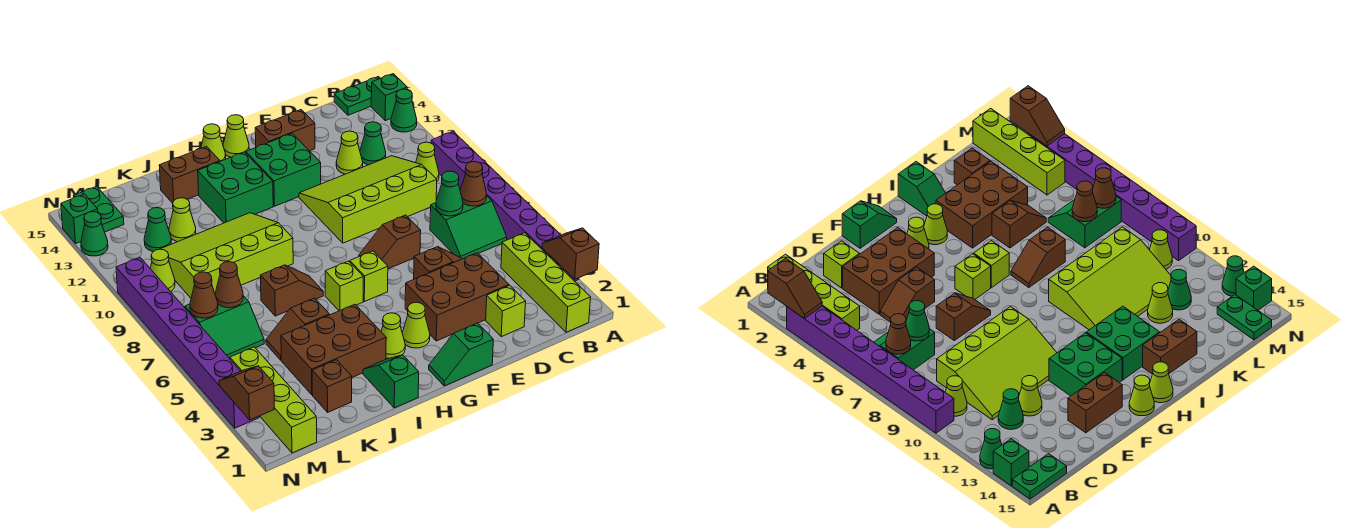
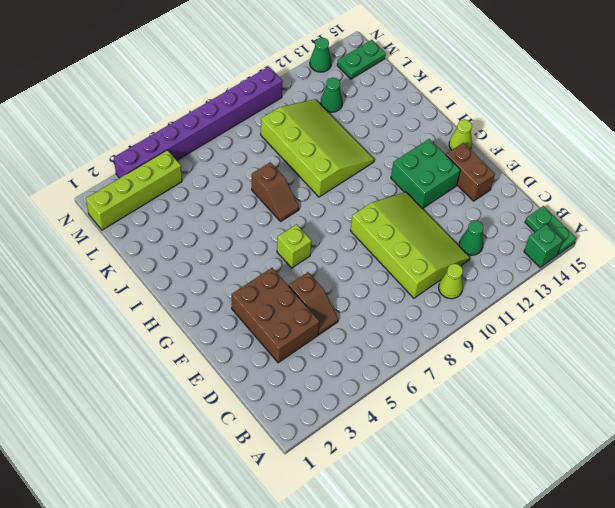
none -> purple 1x8 brick [431,131,579,281]
none -> green 1x1 cone [391,89,417,132]
none -> lime 1x4 brick [501,233,591,332]
none -> green 2x2 slope [430,196,507,259]

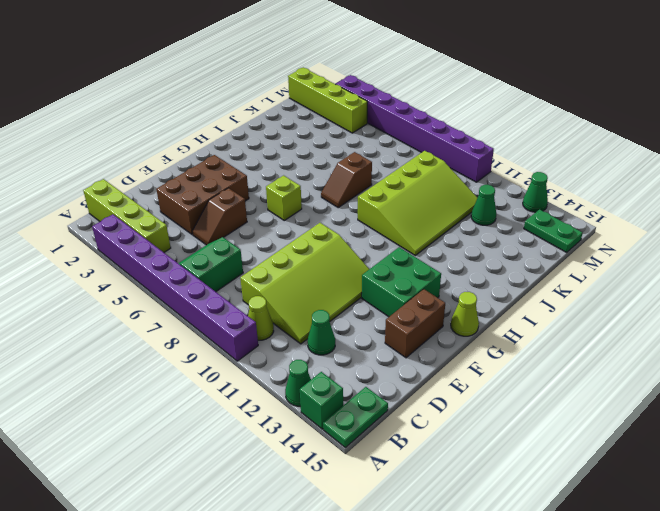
none -> lime 1x1 brick [486,285,526,337]
none -> lime 1x1 cone [336,131,363,174]
none -> brown 1x2 slope [359,215,421,269]
none -> green 1x2 slope [429,323,493,386]

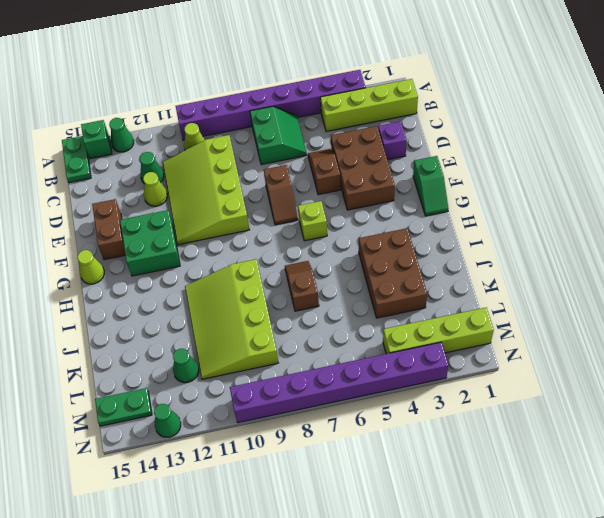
purple 1x1 brick [378,121,407,160] -> lime 1x1 brick [486,285,526,337]
none -> lime 1x1 cone [402,302,430,348]
none -> lime 1x1 cone [381,313,405,358]
none -> lime 1x1 brick [325,261,363,311]
none -> green 2x2 brick [198,152,273,223]

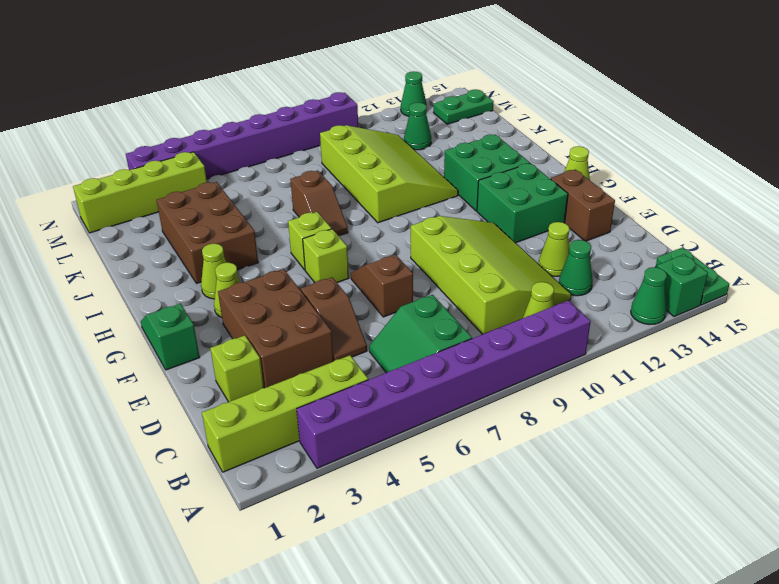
none -> lime 1x1 cone [201,124,226,161]
none -> green 1x2 slope [363,355,419,408]
none -> brown 1x2 brick [159,147,220,203]
none -> brown 1x2 slope [266,298,329,360]

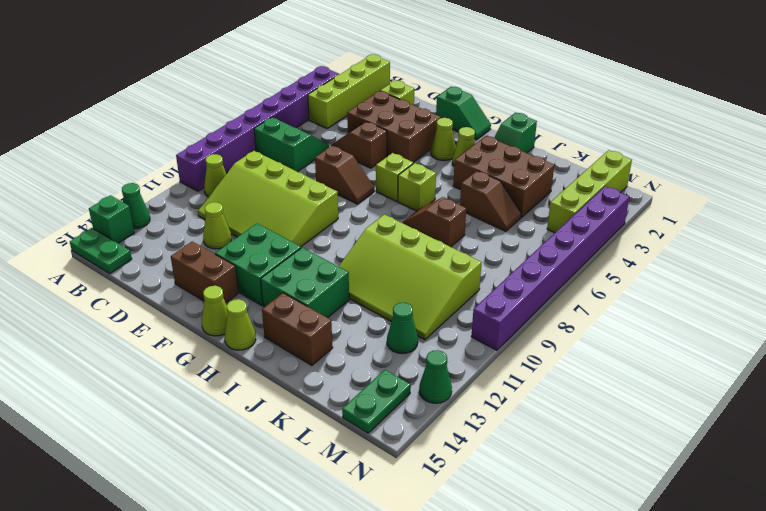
none -> green 1x1 cone [360,122,386,165]
none -> brown 1x1 brick [312,360,352,412]
none -> lime 1x1 cone [169,198,196,242]
none -> green 2x2 slope [185,296,264,359]

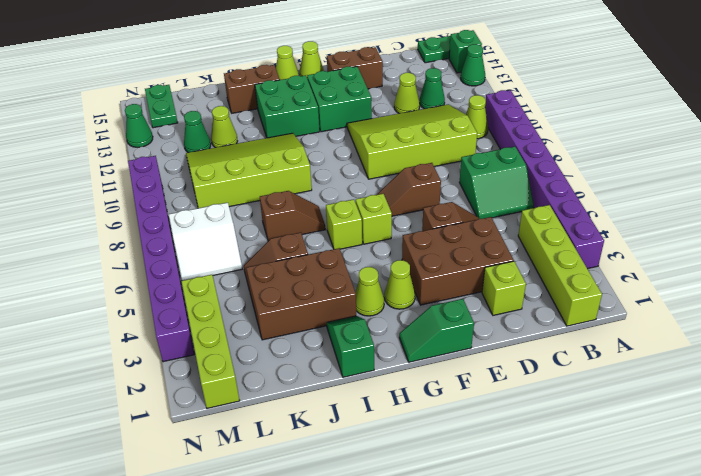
white 2x2 slope [169,203,242,281] -> green 2x2 slope [185,296,264,359]
none -> brown 1x1 brick [312,360,352,412]
none -> lime 1x1 cone [150,249,175,292]
none -> green 1x1 brick [61,194,98,243]
none -> brown 1x2 slope [542,228,599,279]

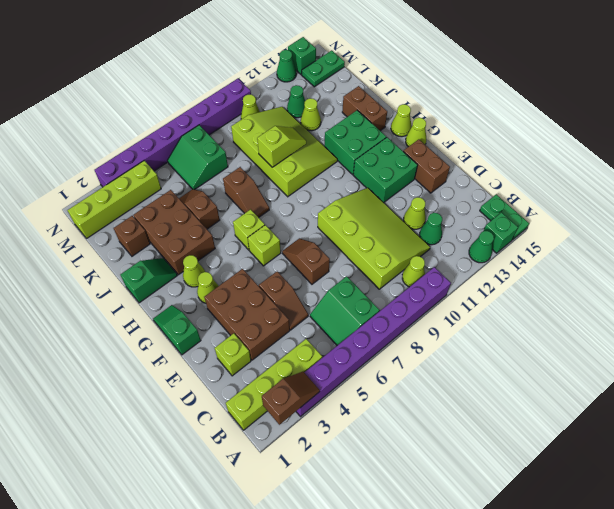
lime 1x2 slope [257,126,306,167] -> none
none -> brown 1x1 cone [460,162,487,206]
none -> green 1x1 cone [436,171,463,216]
none -> brown 1x1 cone [215,262,243,308]
none -> brown 1x1 cone [190,272,218,318]

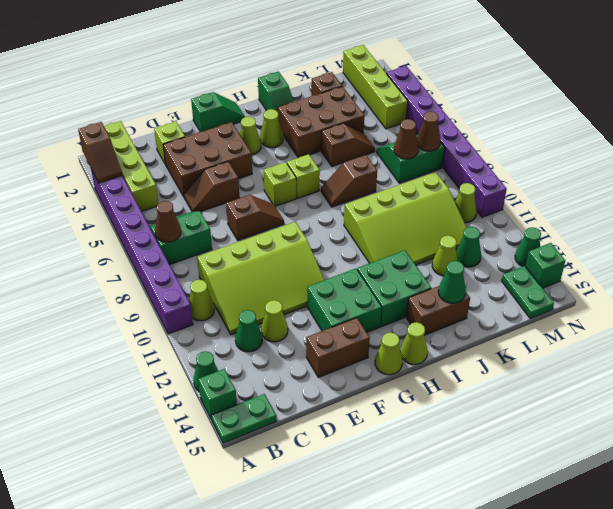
green 1x1 cone [438,261,466,303] -> green 1x1 cone moved to [436,171,463,216]
none -> brown 1x2 slope [219,366,274,420]

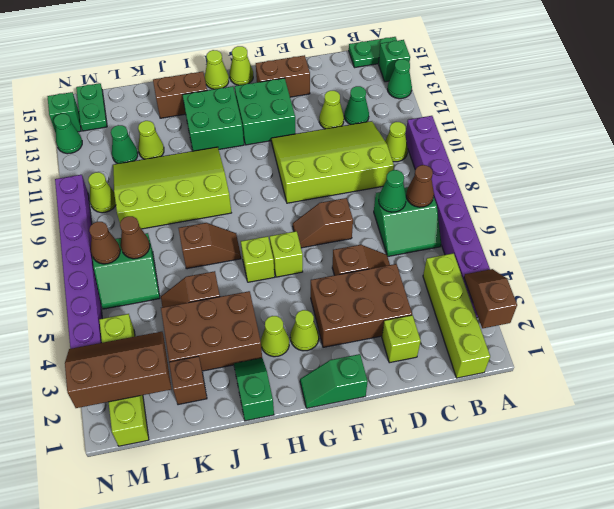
brown 2x3 slope [65,332,171,408] -> brown 1x2 slope [219,366,274,420]

